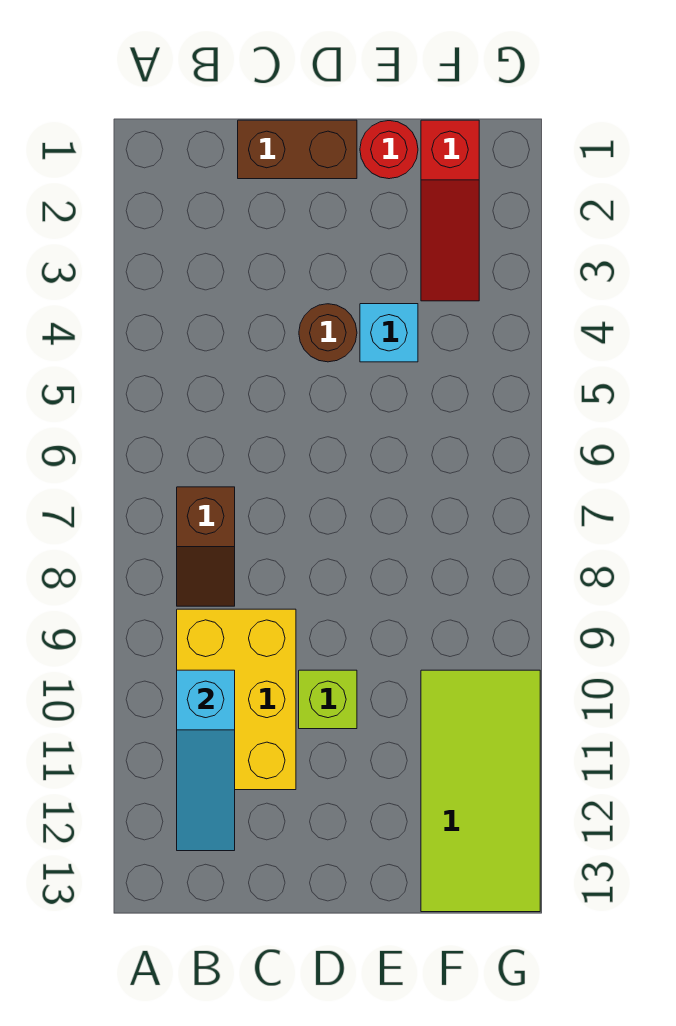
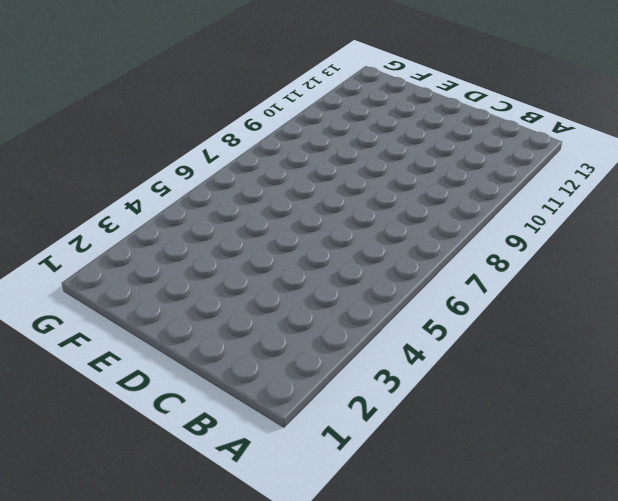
none -> brown 1x2 slope [177,487,235,606]
none -> yellow 2x3 brick [177,609,296,790]

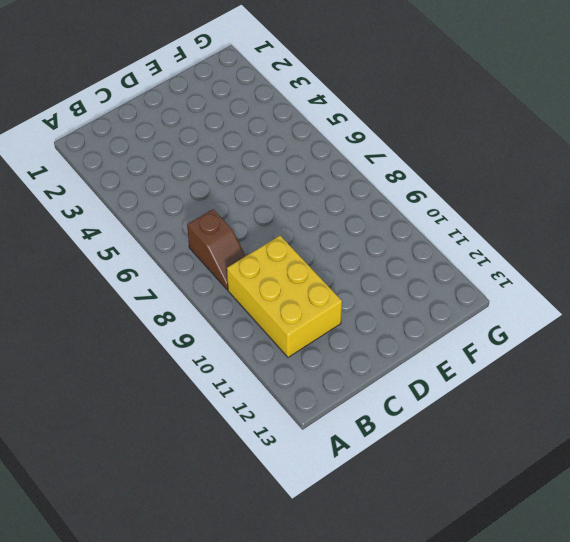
none -> brown 1x2 brick [238,120,357,179]
none -> brown 1x1 round brick [299,304,357,362]

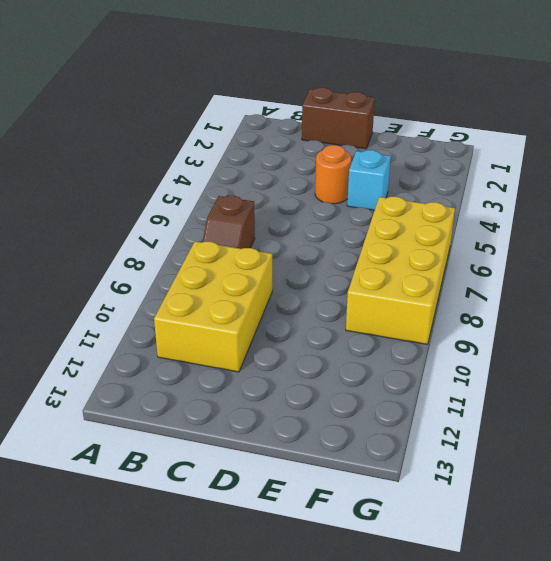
orange 1x1 round brick [315,145,351,204] -> brown 1x1 round brick [299,304,357,362]
yellow 2x4 brick [346,197,455,344] -> none
none -> lime 1x1 brick [299,670,357,729]
none -> red 1x1 round brick [360,121,418,179]

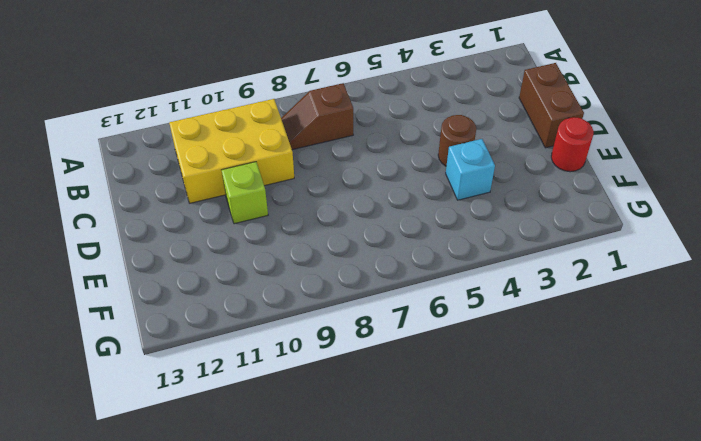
none -> red 1x3 slope [421,120,479,301]
none -> lime 2x4 tile [421,670,540,912]

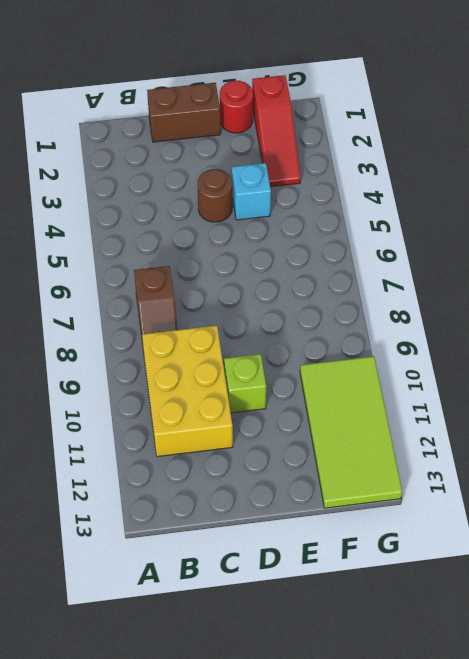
none -> cyan 1x3 slope [177,670,235,851]

